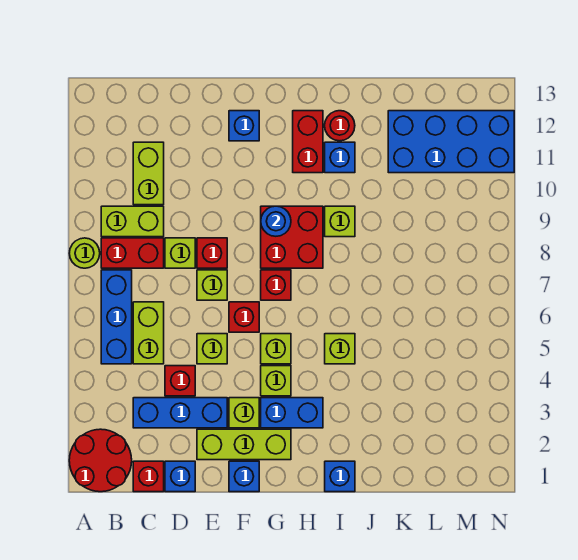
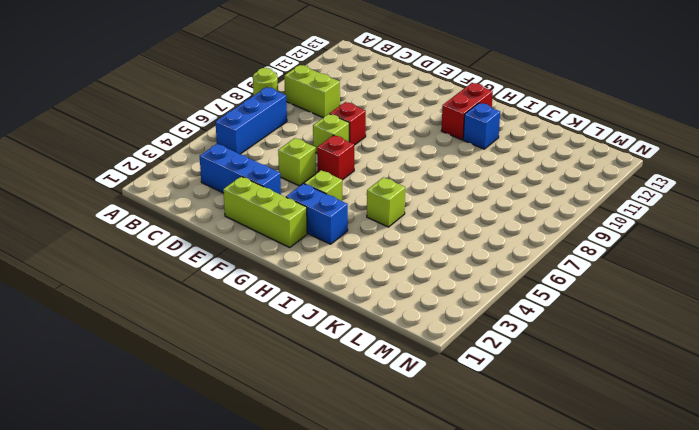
none -> red 2x2 round brick [69,429,132,492]
none -> red 1x2 brick [101,238,164,268]
none -> red 1x1 brick [133,461,164,492]
none -> lime 1x2 brick [133,302,164,364]

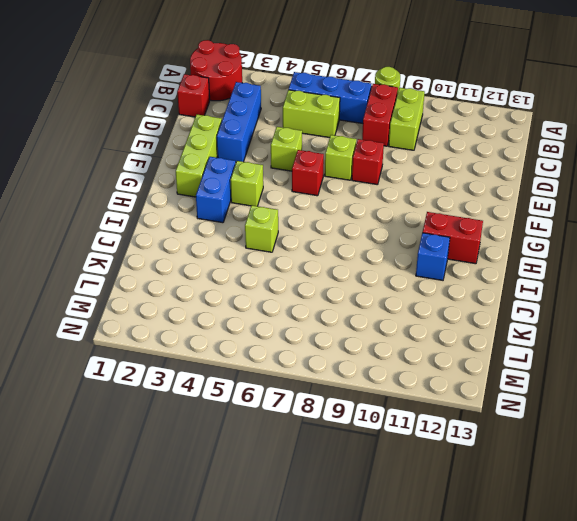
none -> lime 1x2 brick [133,142,164,205]
none -> blue 1x1 brick [165,461,195,492]
none -> red 1x1 brick [165,366,195,396]
none -> lime 1x1 brick [165,238,195,268]

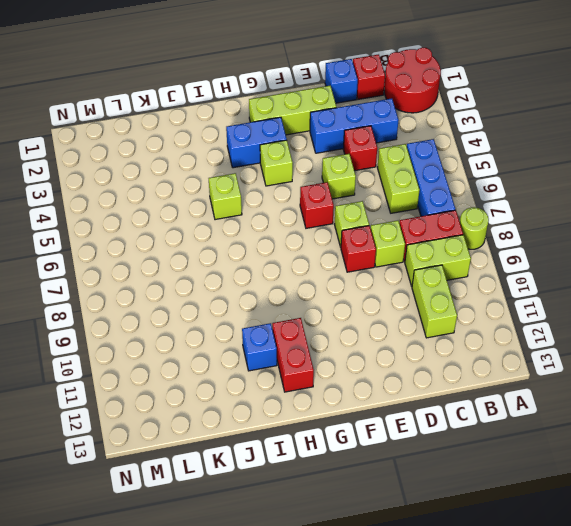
none -> blue 1x1 brick [229,461,259,492]
none -> lime 1x1 brick [229,398,259,428]
none -> blue 1x1 brick [229,111,259,141]
none -> lime 1x1 brick [261,334,291,364]

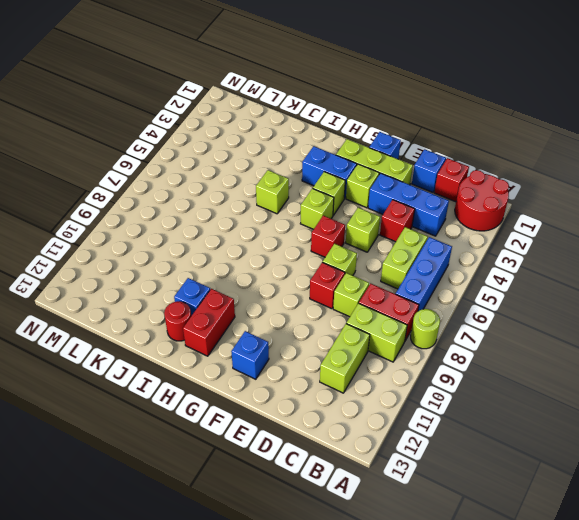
none -> red 1x1 brick [261,270,291,300]
none -> red 2x2 brick [261,206,323,268]
none -> blue 1x1 brick [325,461,355,492]
none -> lime 1x1 brick [325,206,355,237]

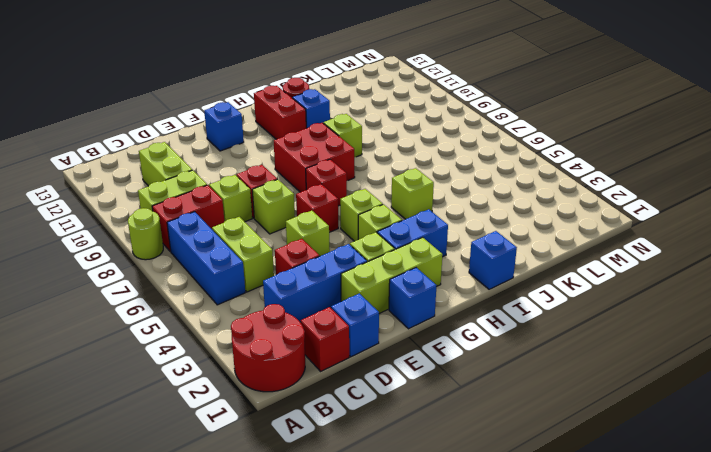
none -> blue 2x4 brick [388,111,514,173]
none -> blue 1x1 round brick [261,206,291,236]

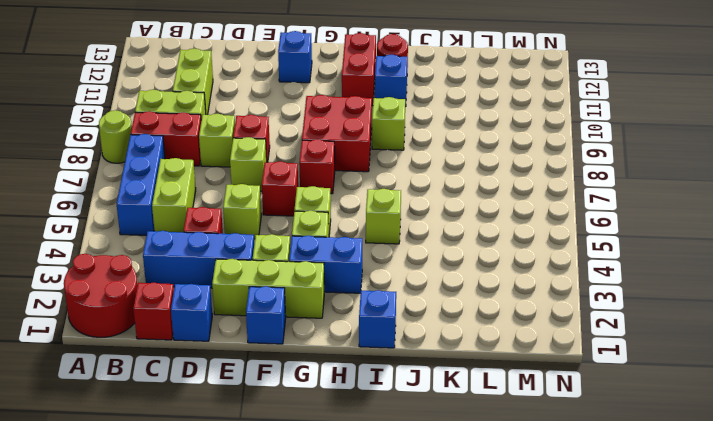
none -> blue 2x4 brick [388,111,514,173]
none -> blue 1x1 round brick [261,206,291,236]

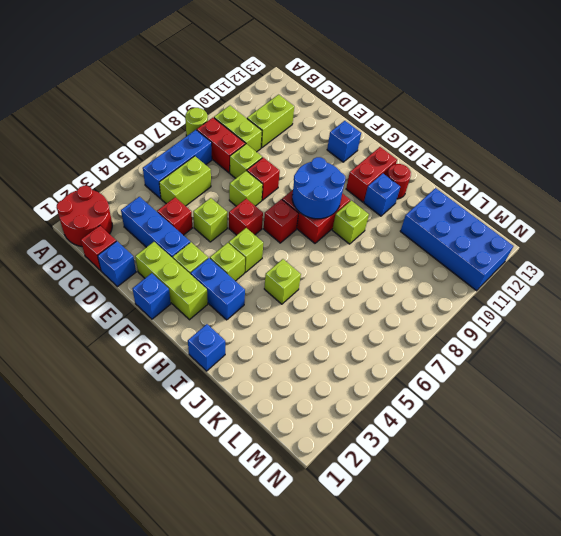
blue 2x2 round brick [292,157,345,219] -> blue 1x1 round brick [261,206,291,236]

